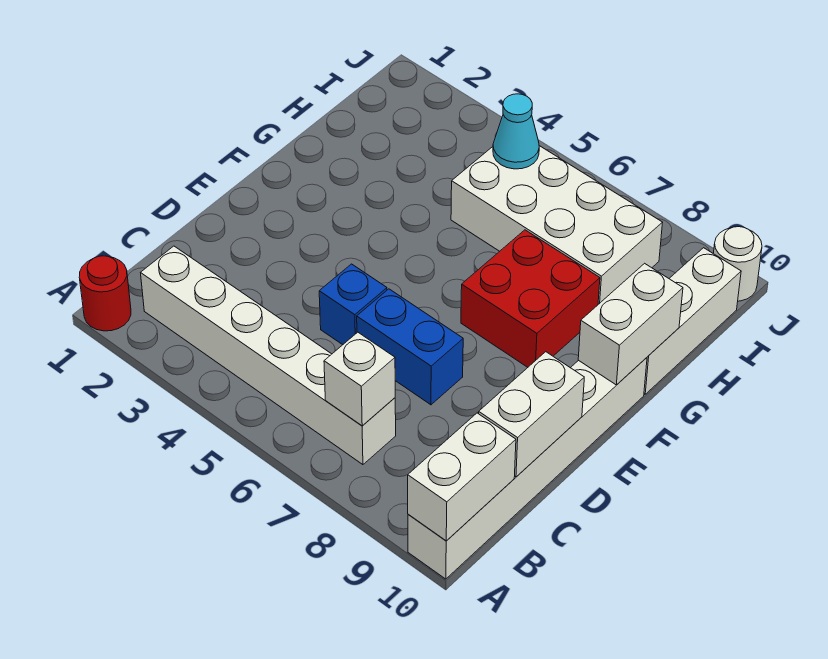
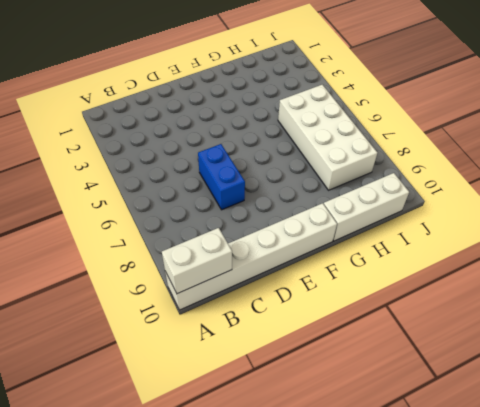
none -> red 1x1 round brick [79,256,131,331]
none -> white 1x6 brick [141,246,396,465]
none -> blue 1x1 brick [319,264,387,345]

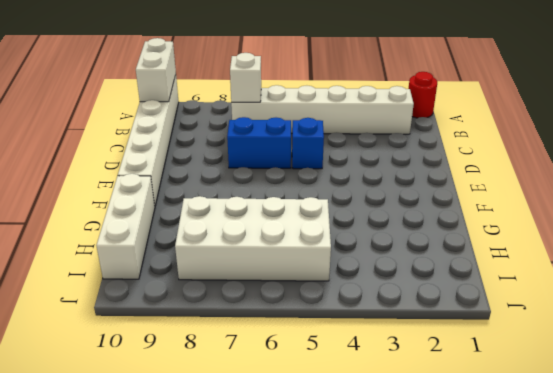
none -> red 2x2 brick [461,230,600,367]
none -> white 1x1 round brick [713,227,762,301]
none -> white 1x2 brick [479,352,584,477]

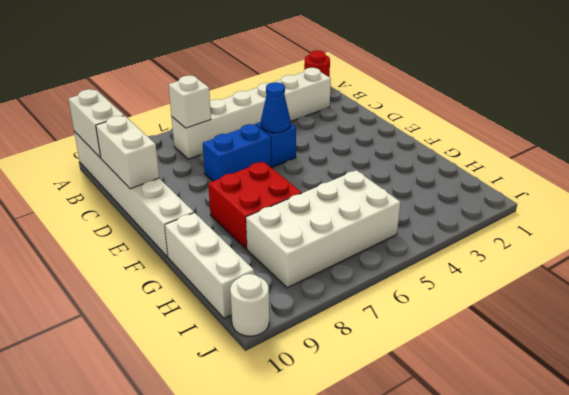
blue 1x1 cone [261,82,290,133] -> none
none -> white 1x2 brick [578,263,683,385]
none -> cyan 1x1 cone [493,94,539,169]

